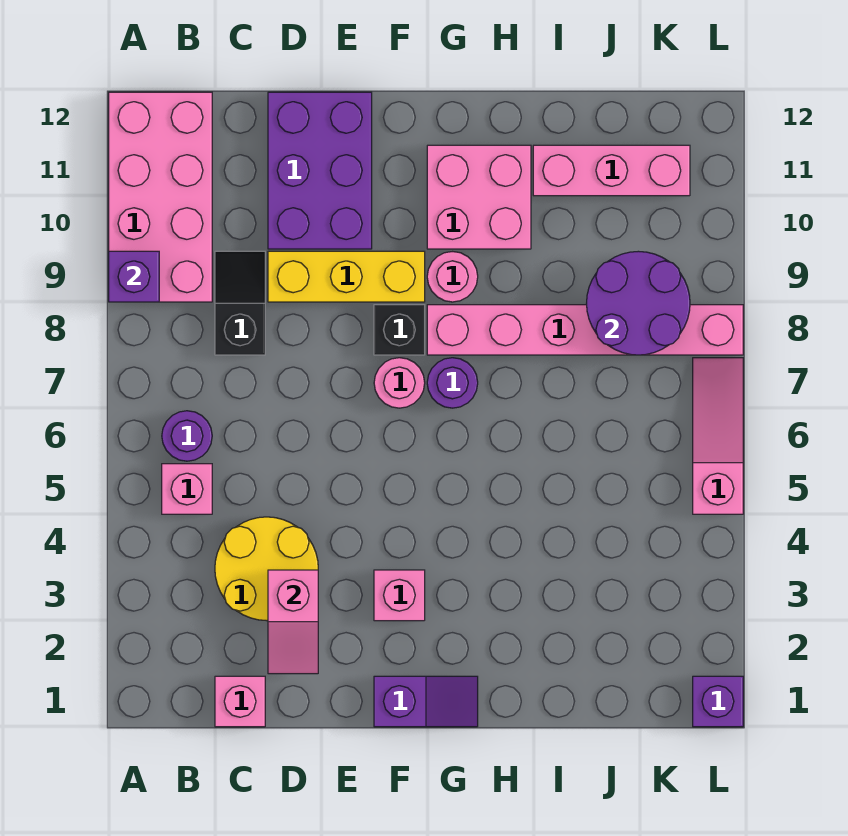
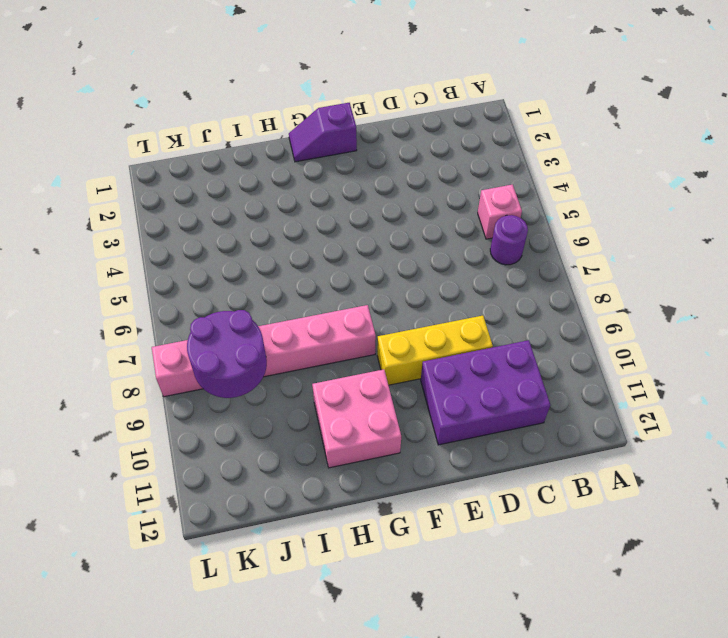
purple 2x3 brick [421,340,550,445] -> purple 2x3 brick turned to [268,92,372,249]
none -> pink 2x4 brick [109,92,212,302]
none -> pink 1x1 brick [215,676,265,727]
none -> yellow 2x2 round brick [215,517,318,621]

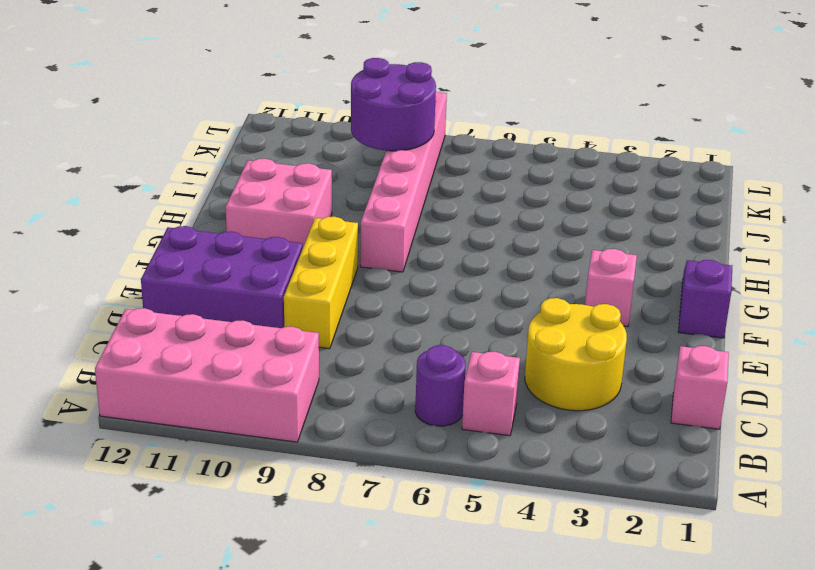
none -> black 1x2 slope [215,251,265,355]
none -> pink 1x1 round brick [374,358,425,408]
none -> black 1x1 brick [374,305,425,355]

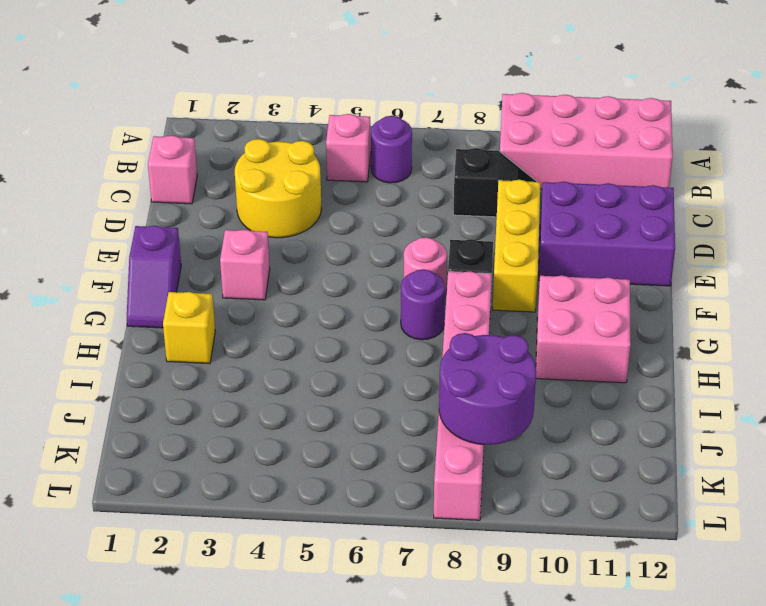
yellow 1x1 brick [163,292,215,364] -> none
none -> pink 1x1 round brick [427,252,478,302]
none -> pink 1x3 brick [533,145,690,196]
none -> purple 1x1 brick [693,676,743,727]

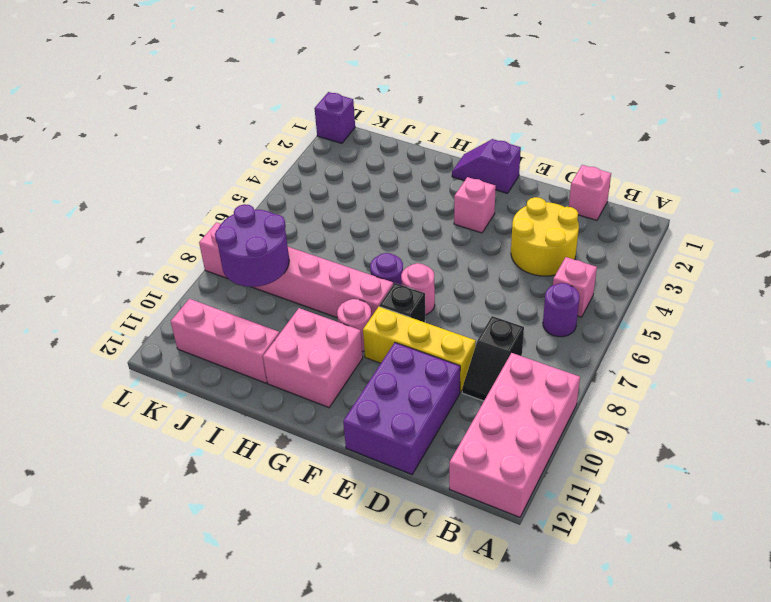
none -> pink 1x3 slope [693,358,743,514]
none -> purple 1x1 brick [109,251,159,302]
none -> pink 1x2 slope [268,570,318,674]

